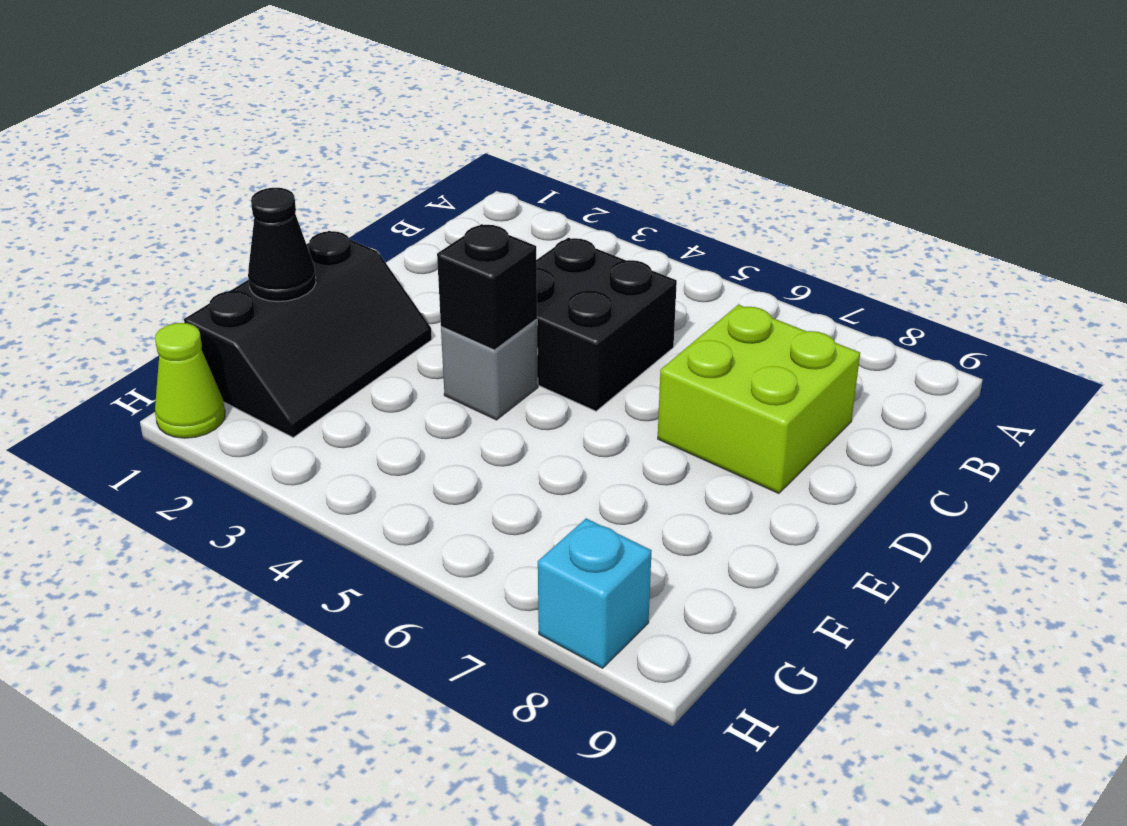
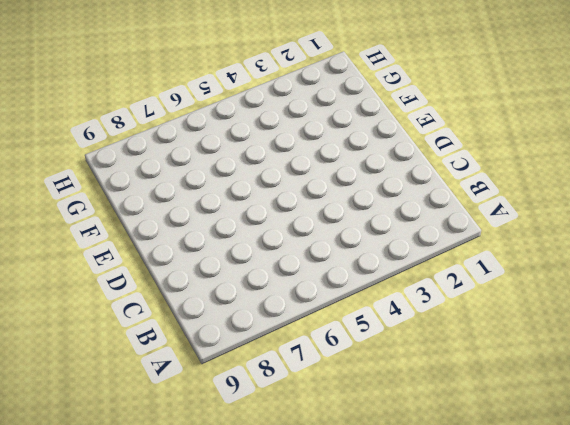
none -> black 2x2 brick [537,238,677,411]
none -> lime 2x2 brick [658,305,860,493]

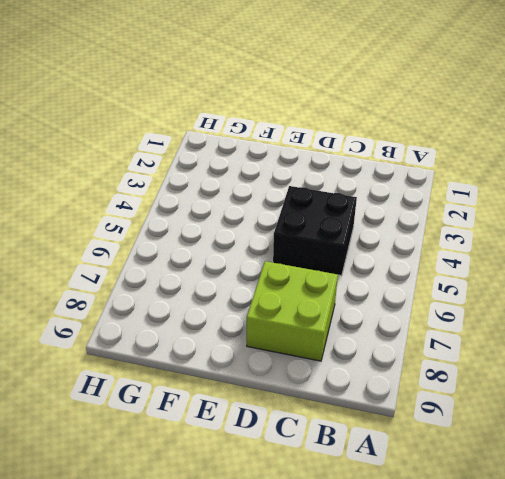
none -> black 2x3 slope [184,231,432,437]
none -> grey 1x1 brick [441,319,538,420]

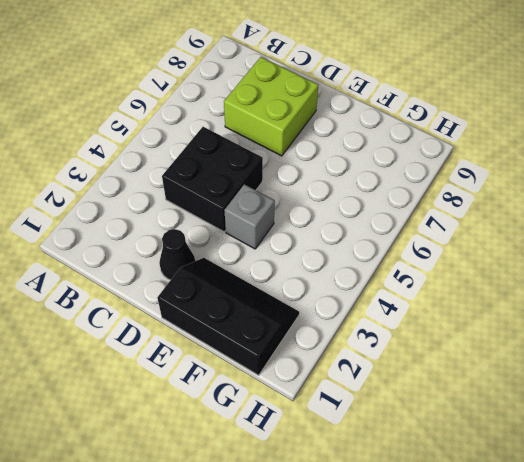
black 1x1 cone [159,229,195,280] -> black 1x1 cone moved to [248,188,316,302]
none -> lime 1x1 cone [155,323,225,438]
none -> cyan 1x1 brick [538,518,652,668]

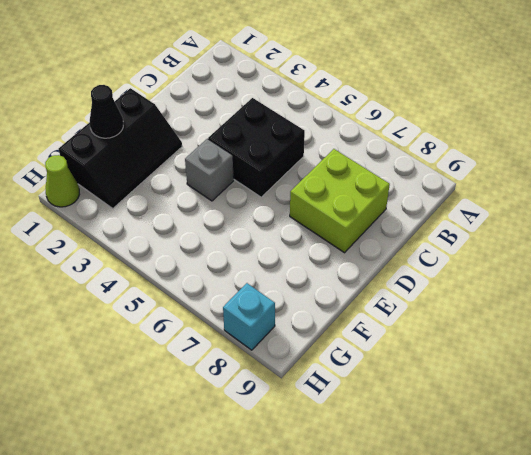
none -> black 1x1 brick [437,224,537,350]

